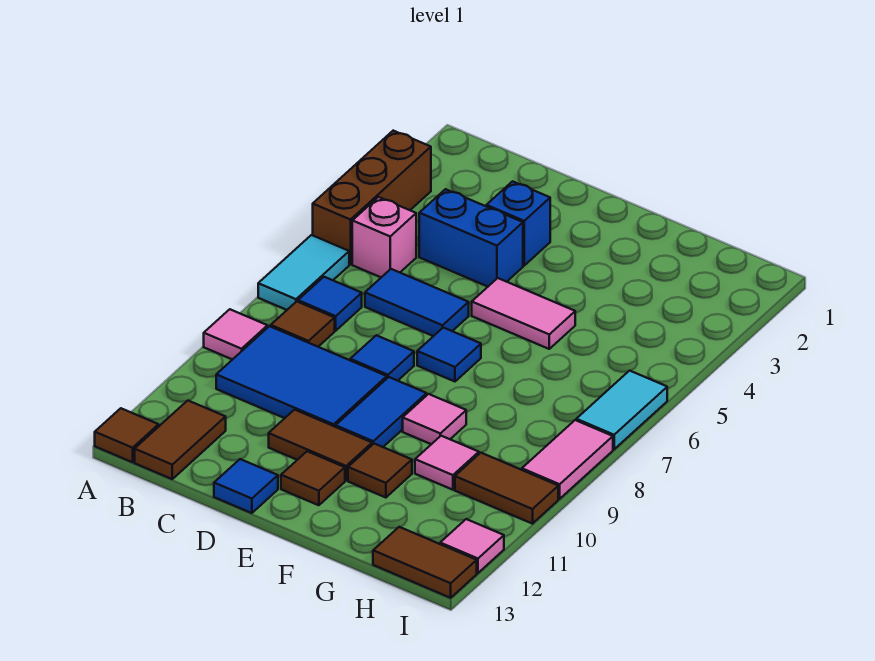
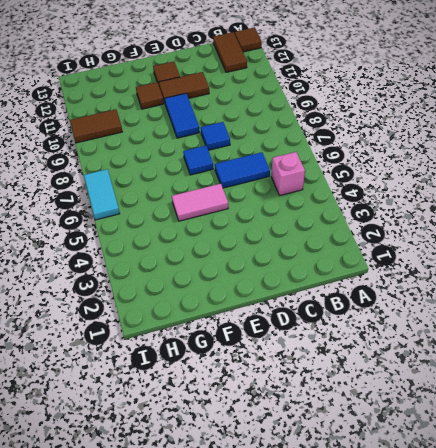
none -> brown 1x3 brick [313,131,431,264]
none -> cyan 1x2 tile [258,235,349,310]
none -> pink 1x1 tile [204,309,268,360]

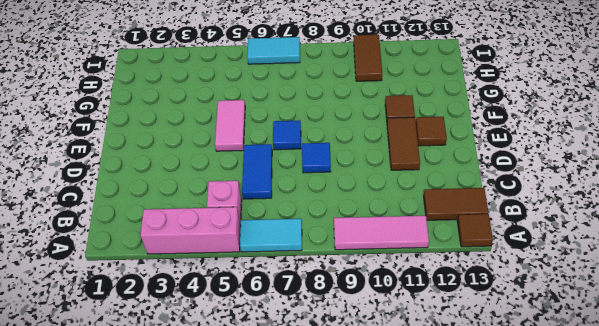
pink 1x3 brick [140,207,241,254] -> brown 1x3 brick [313,131,431,264]
pink 1x3 tile [334,216,429,250] -> pink 1x1 tile [204,309,268,360]
none -> blue 1x1 tile [298,277,362,331]
none -> brown 1x1 tile [271,301,335,347]
none -> blue 2x3 tile [216,326,387,427]

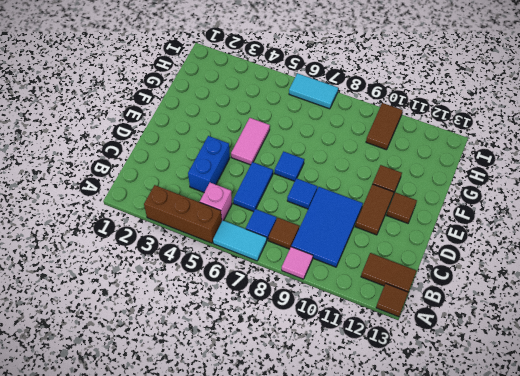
none -> blue 1x1 brick [486,181,550,265]
none -> blue 1x1 tile [214,459,278,513]
none -> blue 1x2 tile [336,377,427,447]

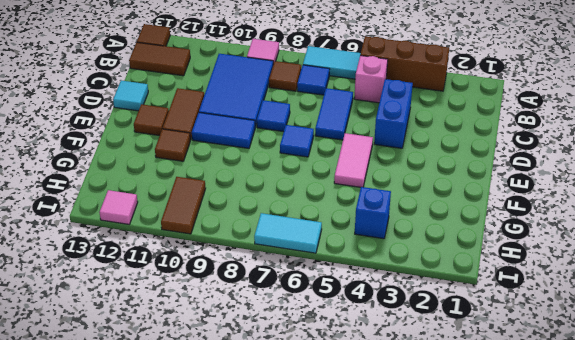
cyan 1x1 tile [113,80,148,111] -> blue 1x1 tile [214,459,278,513]
blue 1x1 brick [355,187,391,239] -> blue 1x1 brick moved to [486,181,550,265]
none -> pink 1x1 tile [403,394,466,444]
none -> pink 1x1 tile [415,436,479,490]
none -> brown 1x2 tile [373,527,477,598]

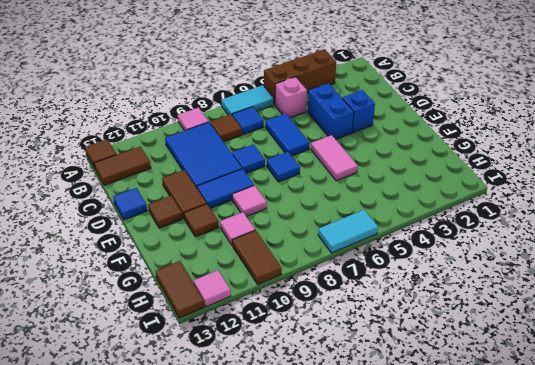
none -> pink 1x2 tile [522,420,613,499]

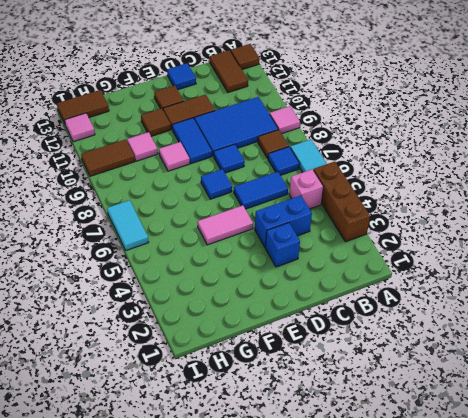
none -> pink 1x2 tile [522,420,613,499]

